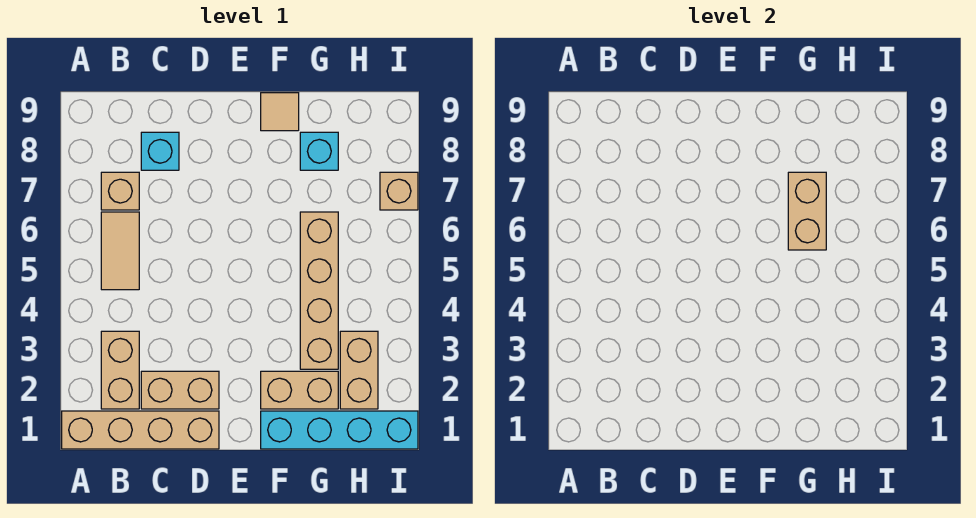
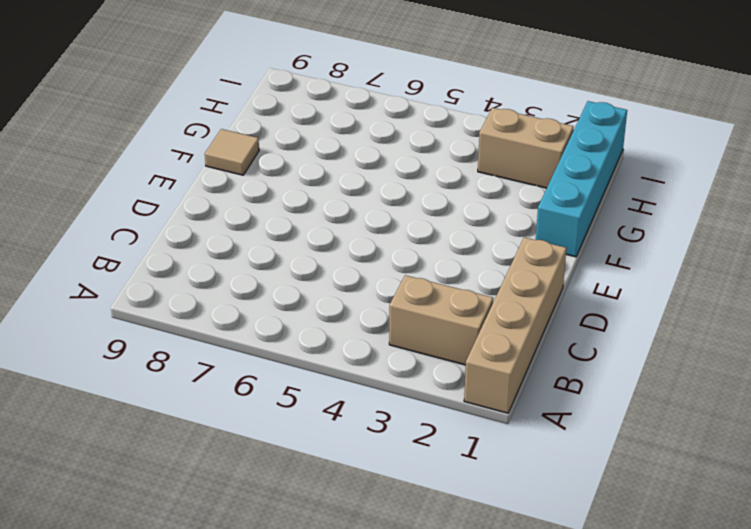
none -> tan 1x2 tile [101,212,139,290]
none -> tan 1x1 brick [101,172,139,210]
none -> tan 1x2 brick [141,371,219,409]

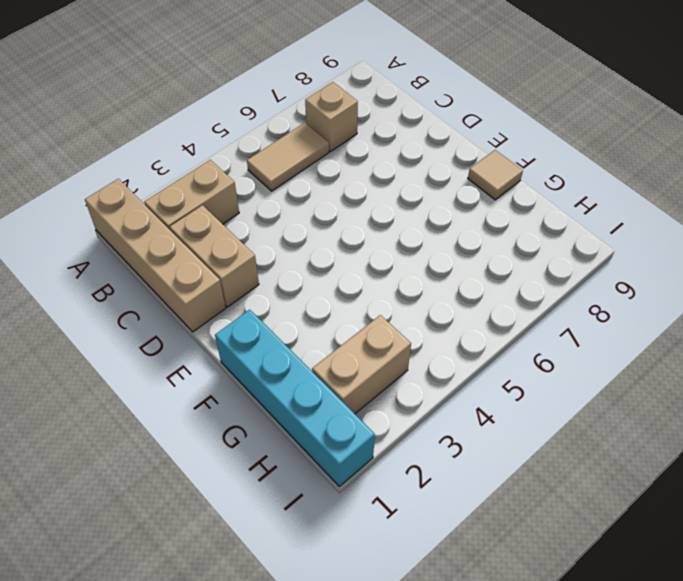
none -> cyan 1x1 brick [141,132,179,170]
none -> tan 1x2 brick [261,371,338,409]
none -> tan 1x4 brick [300,212,338,369]

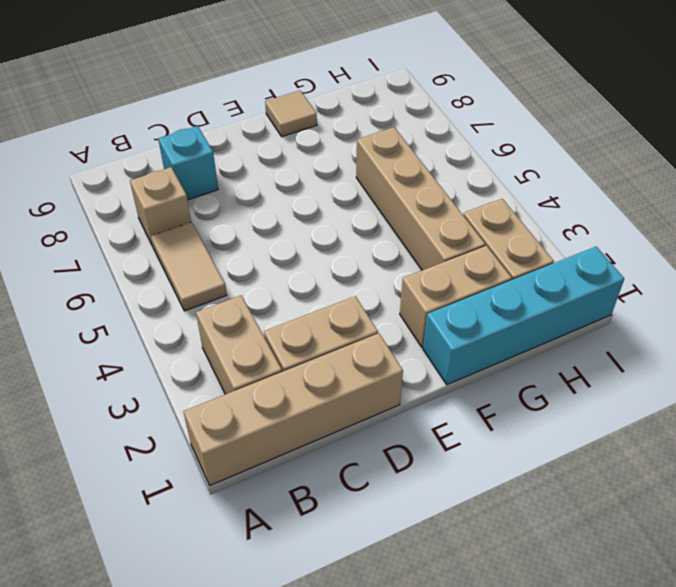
none -> cyan 1x1 brick [300,132,338,170]
none -> tan 1x1 brick [380,172,418,210]
none -> tan 1x2 brick [788,172,826,250]

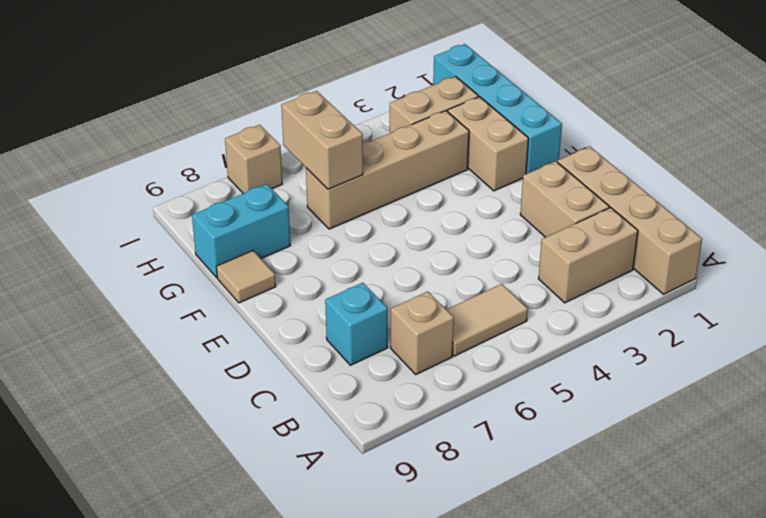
tan 1x2 brick [281,91,363,189] -> tan 1x2 brick turned to [788,172,826,250]
cyan 1x2 brick [192,184,290,278] -> cyan 1x1 brick [300,132,338,170]

